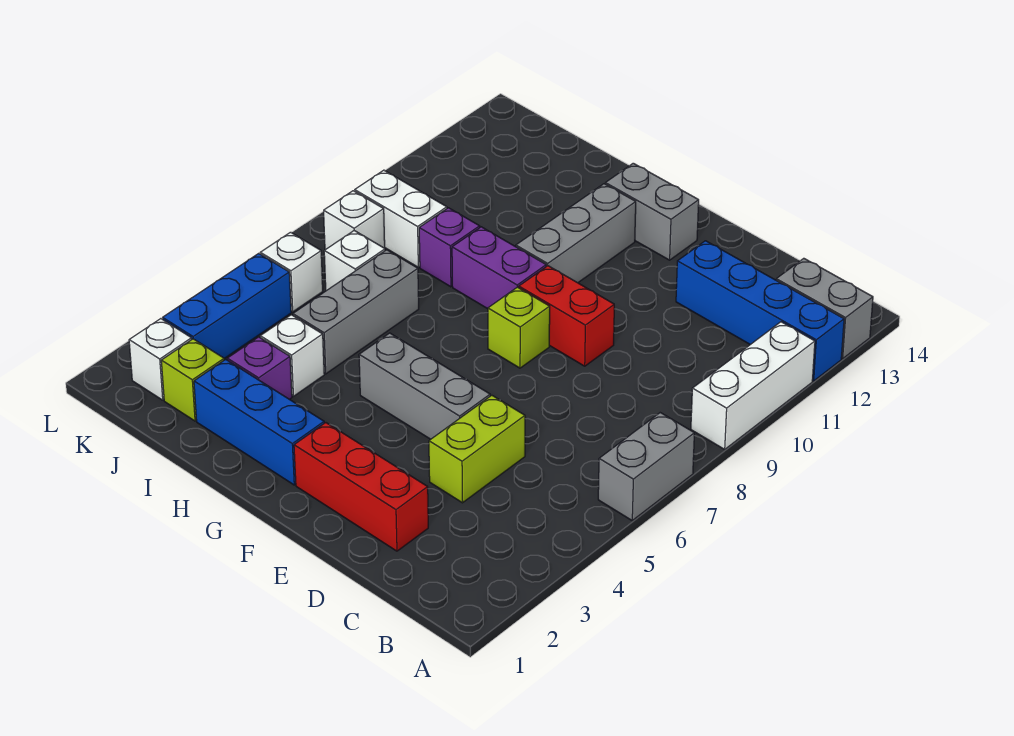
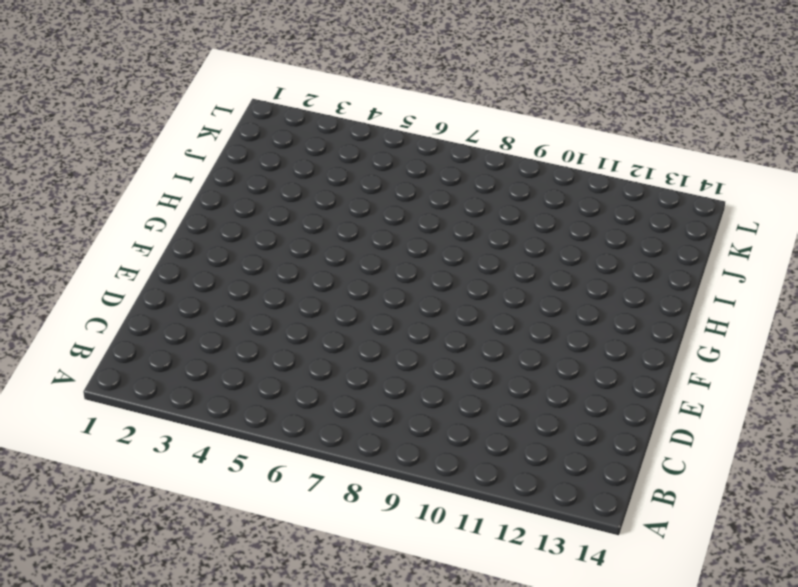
none -> grey 1x2 brick [598,413,694,520]
none -> white 1x3 brick [691,322,815,449]
none -> blue 1x4 brick [676,241,844,381]

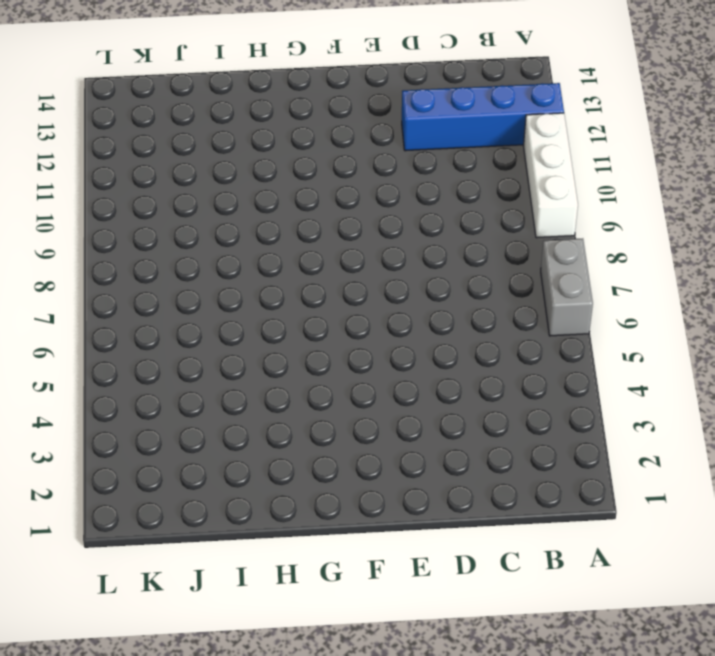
none -> grey 1x2 brick [776,258,873,359]
none -> red 1x3 brick [294,423,428,551]
none -> lime 1x2 brick [429,395,525,503]

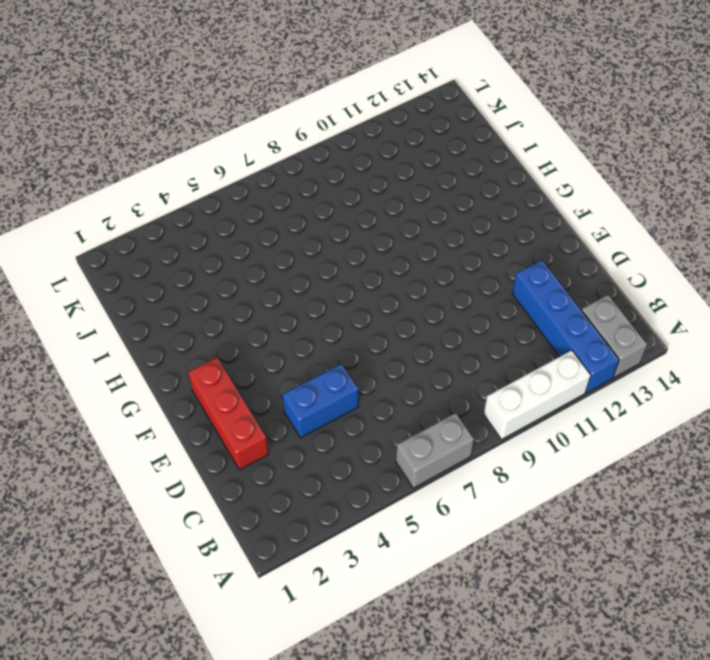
blue 1x2 brick [283,364,358,438] -> lime 1x2 brick [429,395,525,503]
none -> grey 1x3 brick [359,333,490,439]
none -> red 1x2 brick [519,266,614,366]
none -> lime 1x1 brick [488,287,550,368]

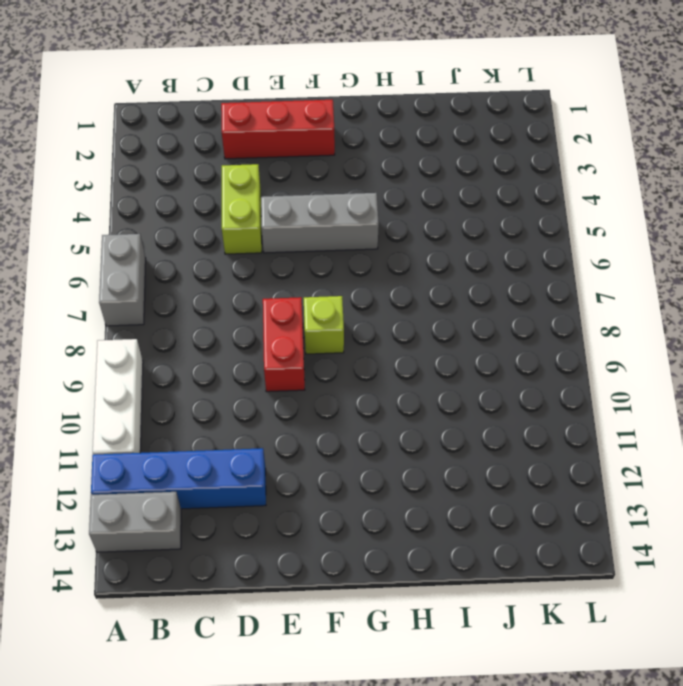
red 1x2 brick [263,297,305,392] -> red 1x2 brick turned to [519,266,614,366]
none -> grey 1x2 brick [605,163,699,260]
none -> blue 1x3 brick [194,359,324,485]
none -> purple 1x2 brick [452,227,546,309]

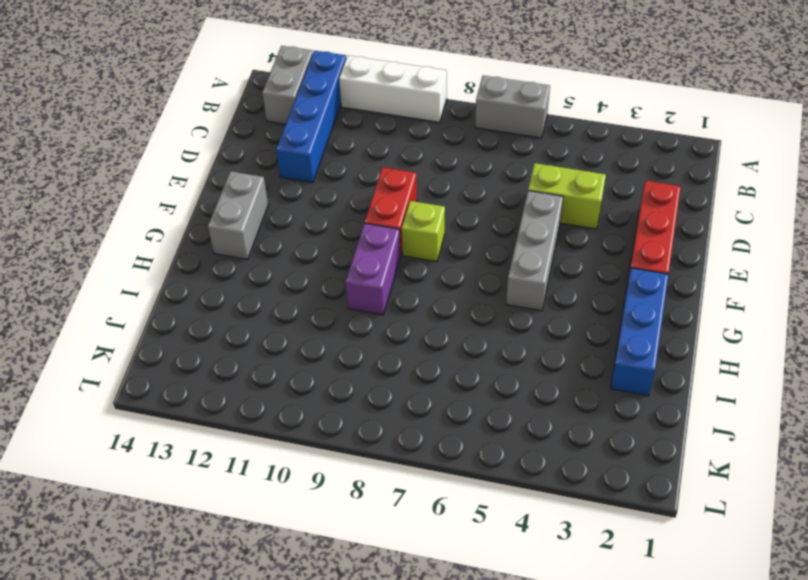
none -> grey 1x3 brick [516,184,636,283]
none -> purple 1x1 brick [227,337,292,399]
none -> white 1x1 brick [260,315,324,396]

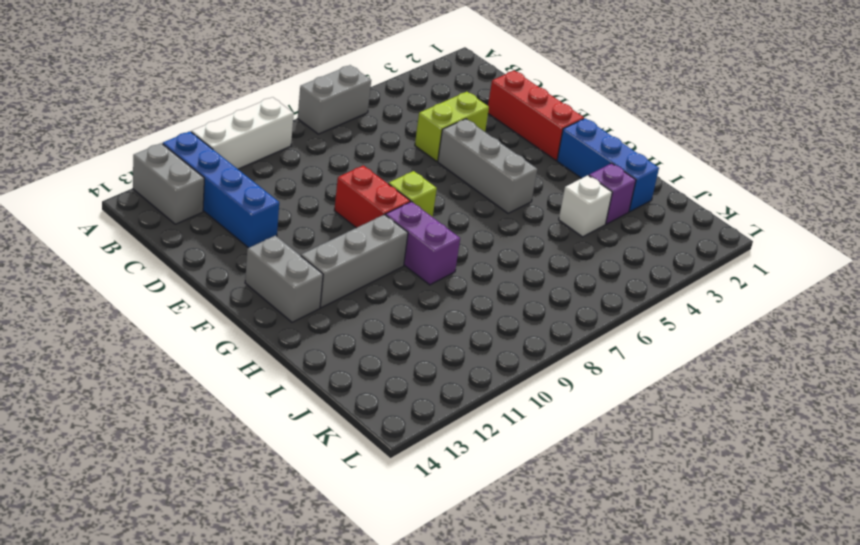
none -> grey 1x3 brick [293,250,419,374]
none -> purple 1x1 brick [419,208,480,287]
none -> lime 1x1 brick [161,339,224,421]

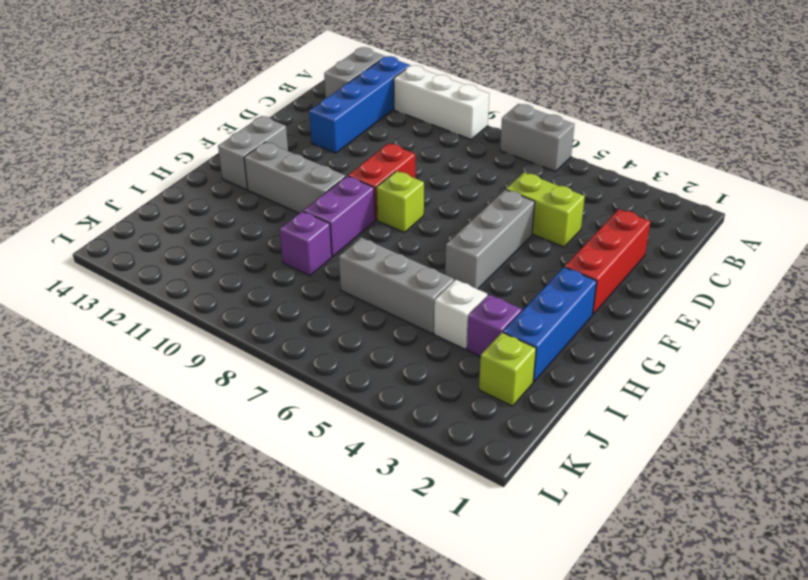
none -> white 1x1 brick [324,231,385,291]
none -> white 1x2 brick [355,170,447,267]
none -> white 1x1 brick [129,319,192,400]

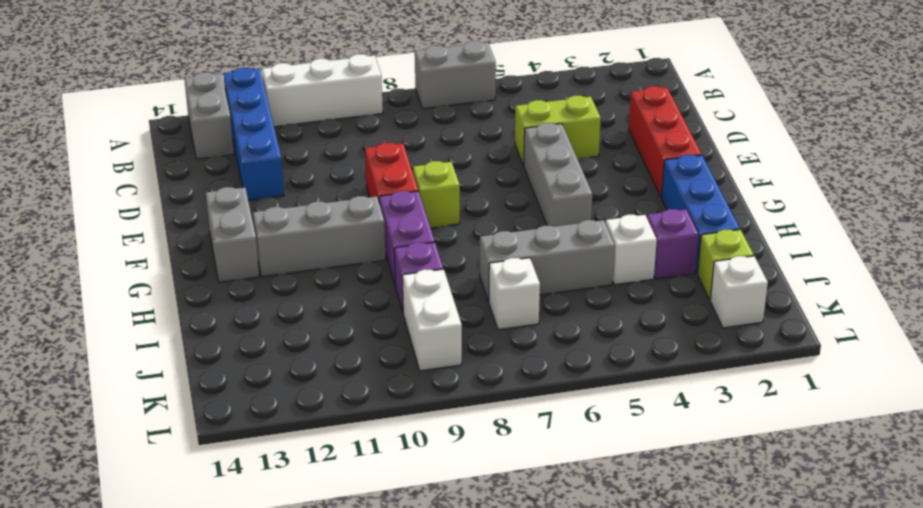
none -> blue 1x3 brick [163,253,291,358]
none -> white 1x1 brick [260,232,323,312]
none -> white 1x1 brick [324,191,385,250]

